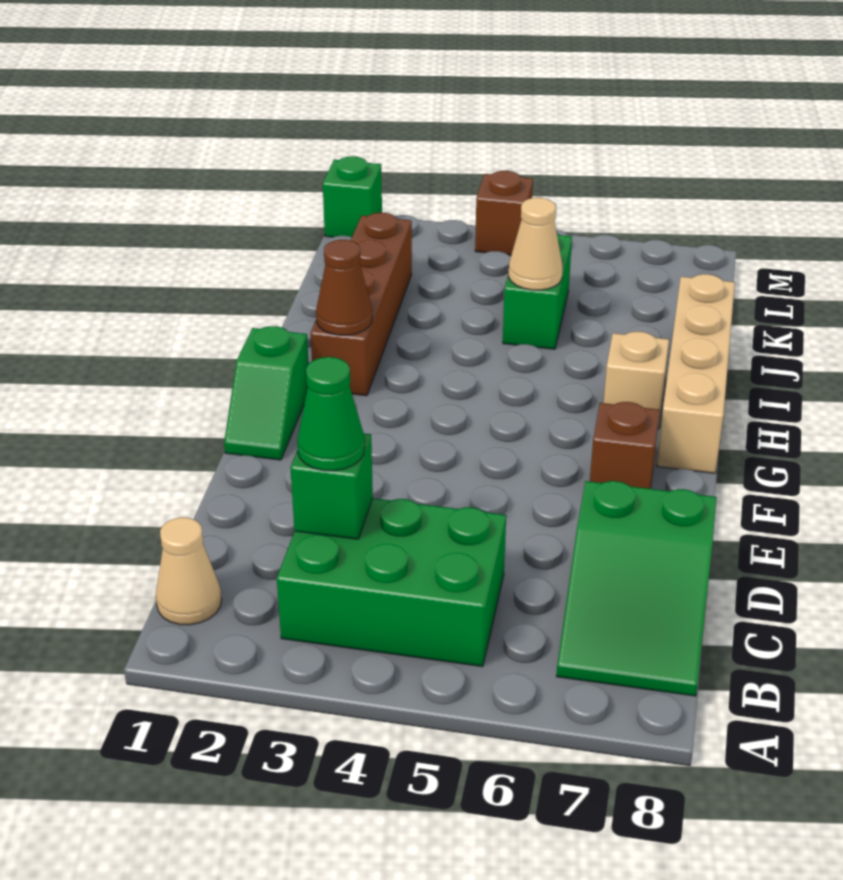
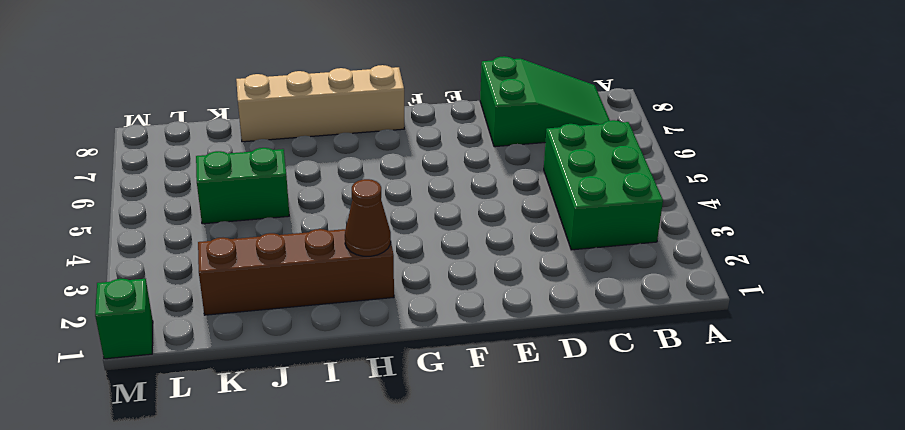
none -> tan 1x1 cone [156,517,222,625]
none -> green 1x2 slope [224,326,309,460]
none -> brown 1x1 brick [590,402,660,489]

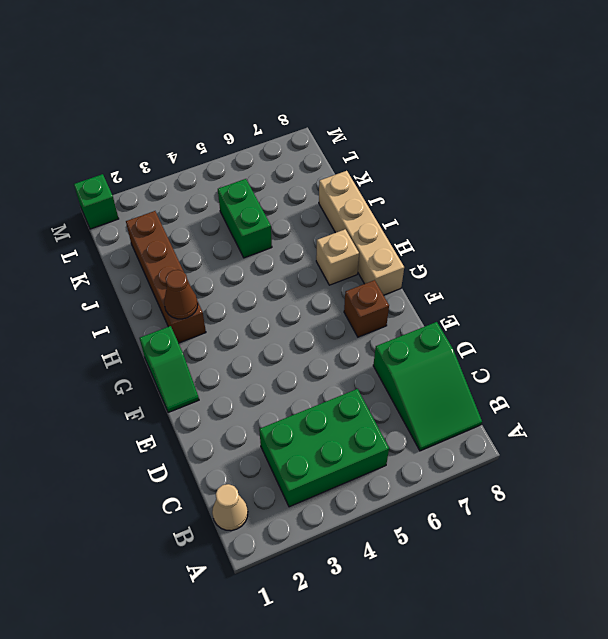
none -> brown 1x1 brick [475,171,533,255]
none -> green 1x1 brick [290,433,373,539]
none -> tan 1x1 cone [509,198,563,290]

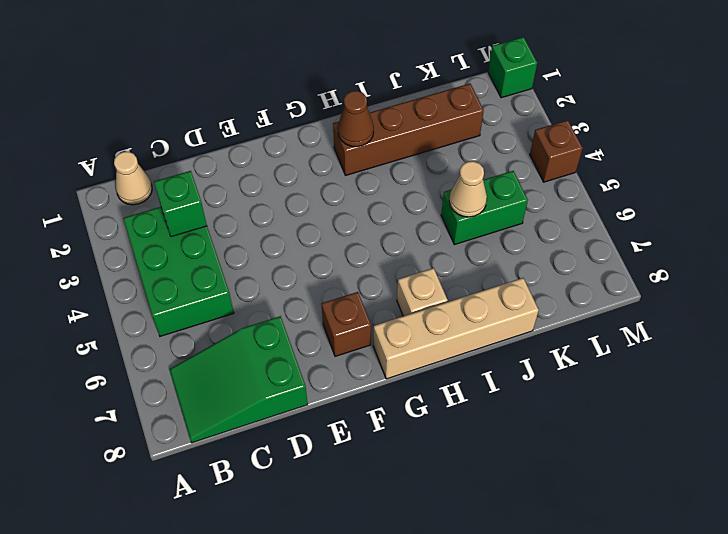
none -> green 1x2 slope [224,326,309,460]
none -> green 1x1 cone [297,357,365,471]

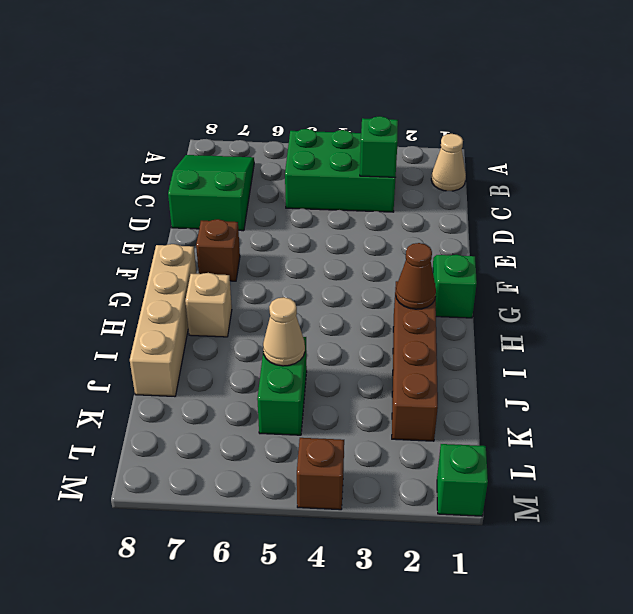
none -> green 1x1 cone [297,357,365,471]

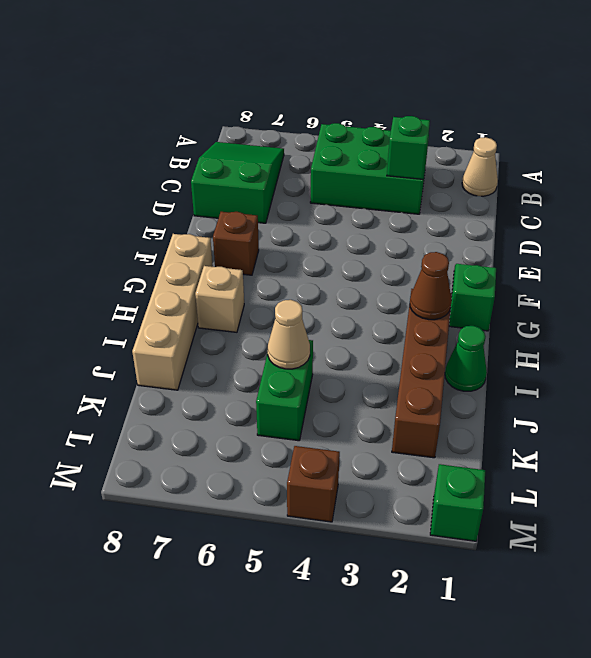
green 1x1 cone [445,326,487,391] -> green 1x1 cone moved to [297,357,365,471]

